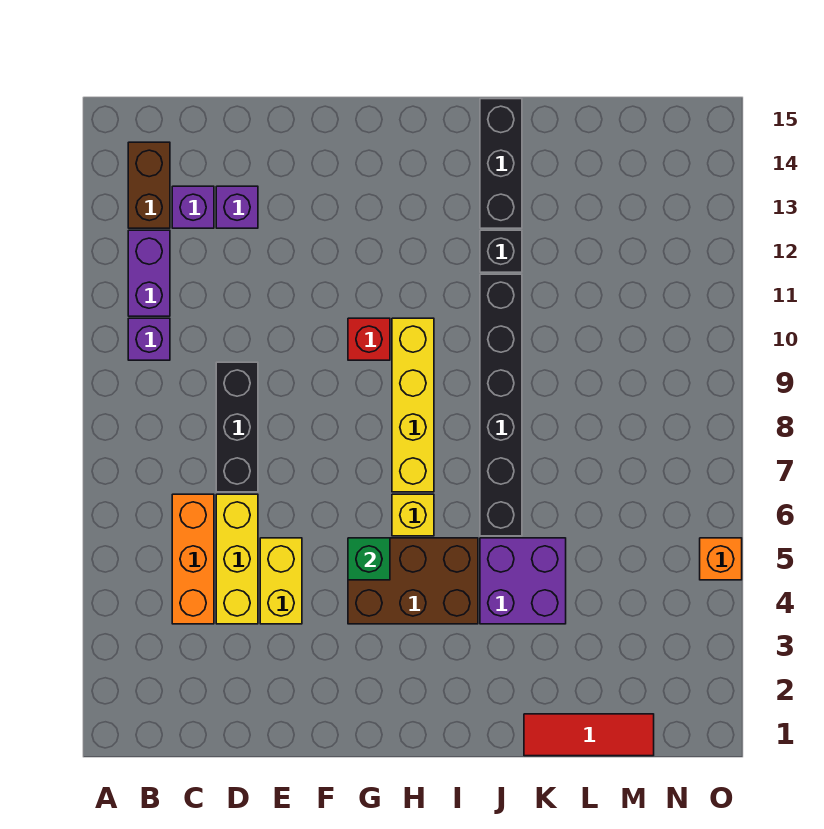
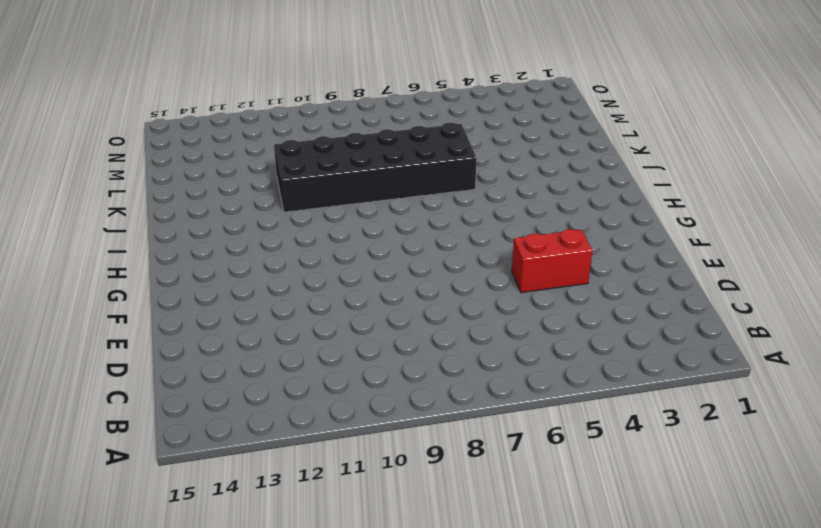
red 1x2 brick [512,229,593,293] -> yellow 1x2 brick [260,538,302,624]
black 2x6 brick [274,123,477,212] -> black 1x6 brick [480,274,522,536]
none -> purple 1x1 brick [128,318,170,360]
none -> purple 1x2 brick [128,230,170,316]
none -> brown 1x2 brick [128,142,170,228]

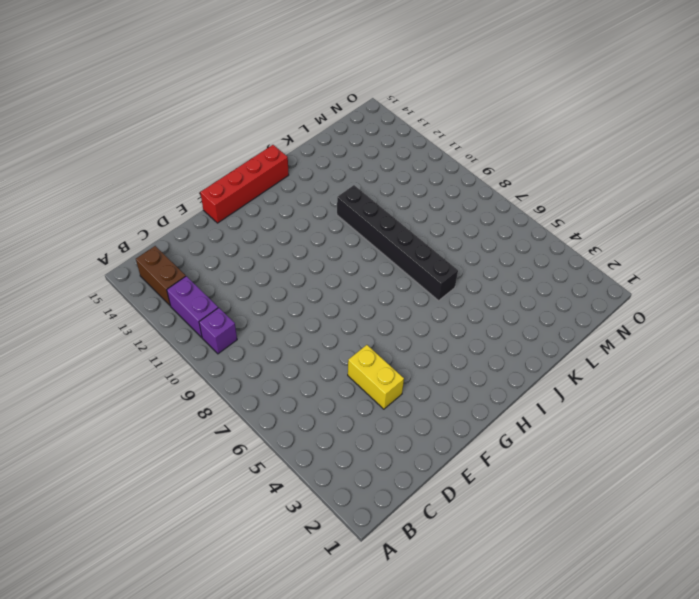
red 1x4 brick [200,145,289,223] -> none
none -> orange 1x3 brick [172,494,214,624]
none -> purple 1x1 brick [172,186,214,228]
none -> yellow 1x3 brick [216,494,258,624]

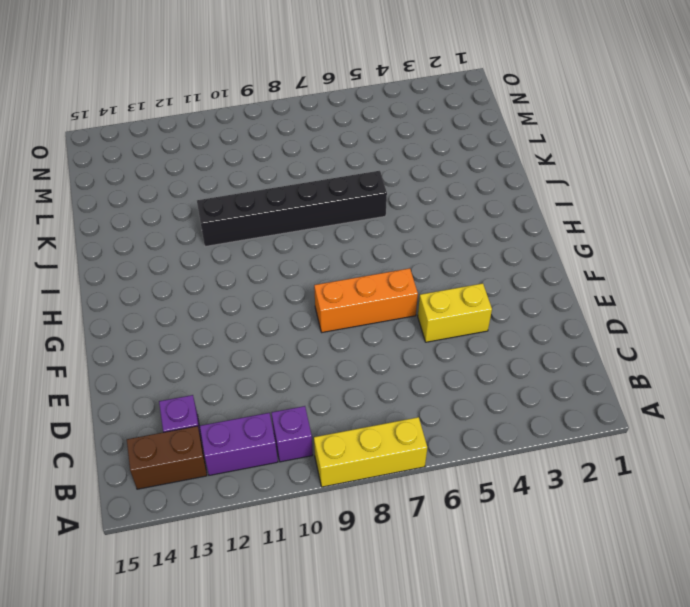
yellow 1x3 brick [314,417,427,487] -> yellow 1x3 brick moved to [216,494,258,624]
orange 1x3 brick [314,268,418,332] -> orange 1x3 brick moved to [172,494,214,624]
none -> black 1x3 brick [216,362,258,492]
none -> purple 1x1 brick [216,186,258,228]
none -> brown 2x3 brick [348,538,478,624]

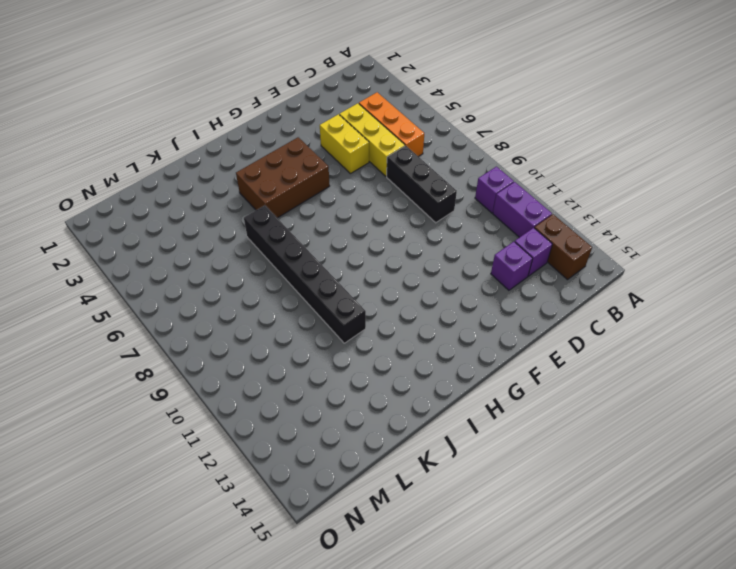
none -> red 1x1 brick [348,318,390,360]
none -> yellow 1x1 brick [392,494,434,536]
none -> yellow 1x4 brick [392,318,434,492]

